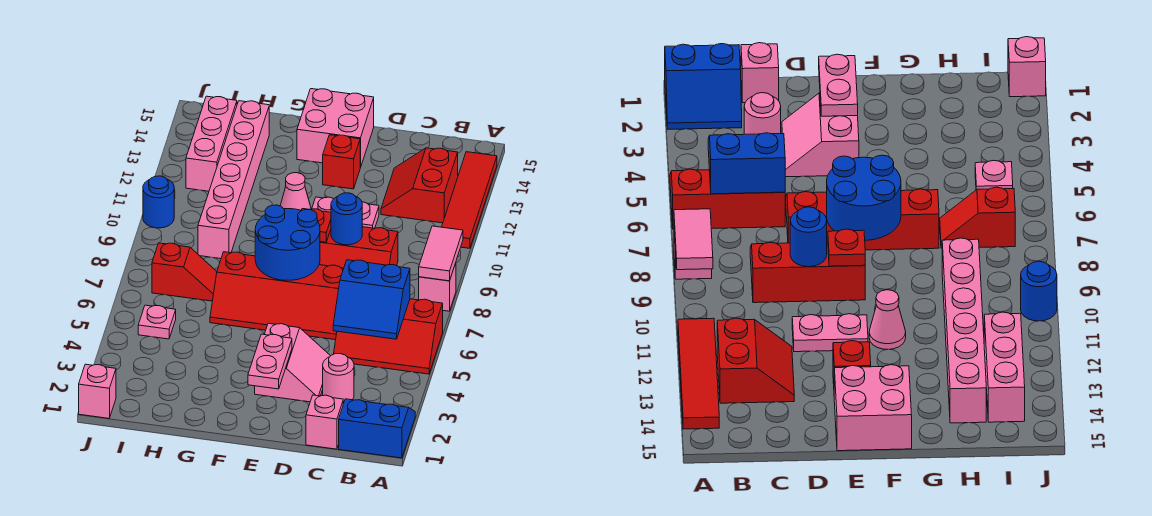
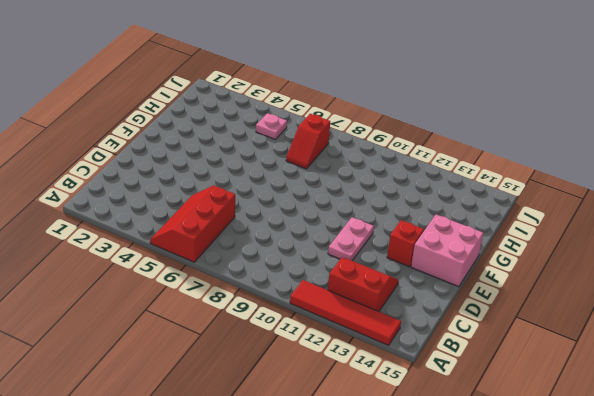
none -> blue 2x2 slope [339,399,415,458]
none -> pink 1x1 brick [419,263,456,311]
none -> pink 1x1 brick [306,395,343,449]

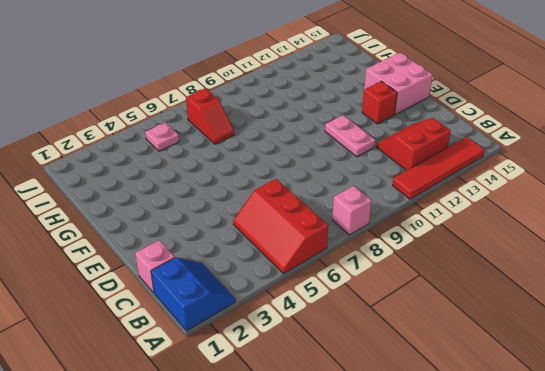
none -> pink 1x1 round brick [323,354,354,404]
none -> red 2x3 slope [319,227,398,268]
none -> pink 2x2 slope [255,323,330,402]

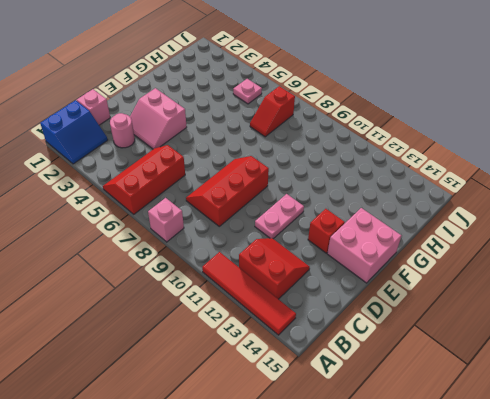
none -> red 2x4 slope [210,252,344,340]
none -> pink 1x1 cone [280,173,311,210]
none -> pink 1x6 brick [198,101,269,259]

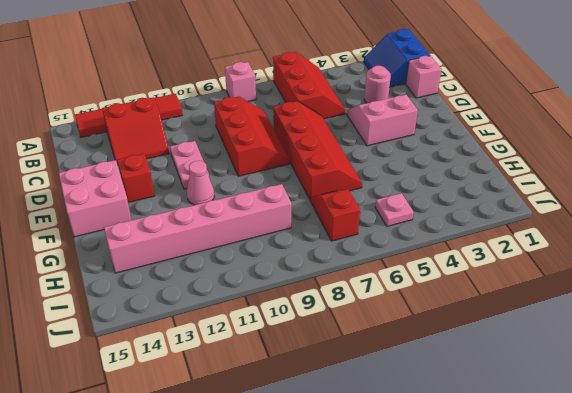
none -> pink 1x3 brick [186,96,237,191]
none -> pink 1x1 brick [79,364,116,418]
none -> blue 1x1 round brick [143,176,174,228]

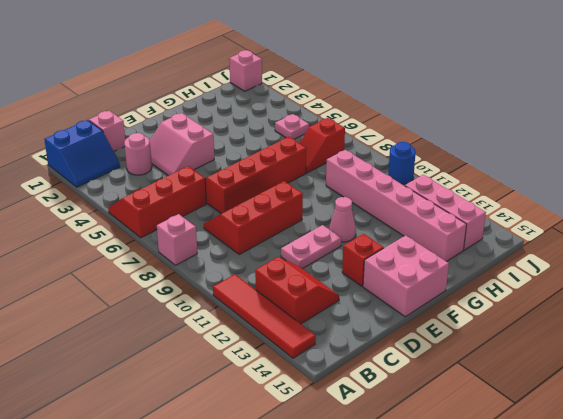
none -> pink 1x2 tile [419,226,463,281]
none -> blue 2x2 slope [333,260,410,339]
none -> blue 1x1 round brick [331,193,362,245]

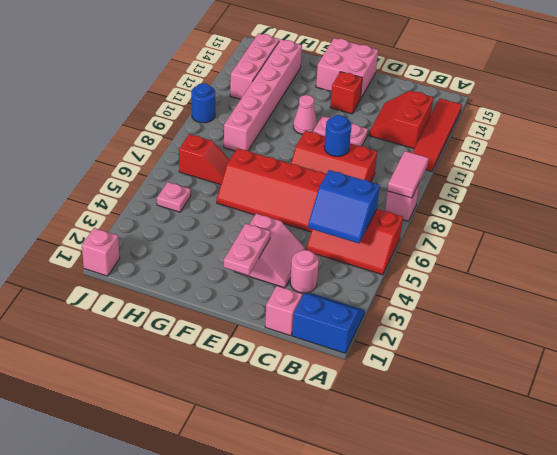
none -> blue 2x2 round brick [255,205,320,280]
none -> red 1x1 plate [301,209,331,242]

